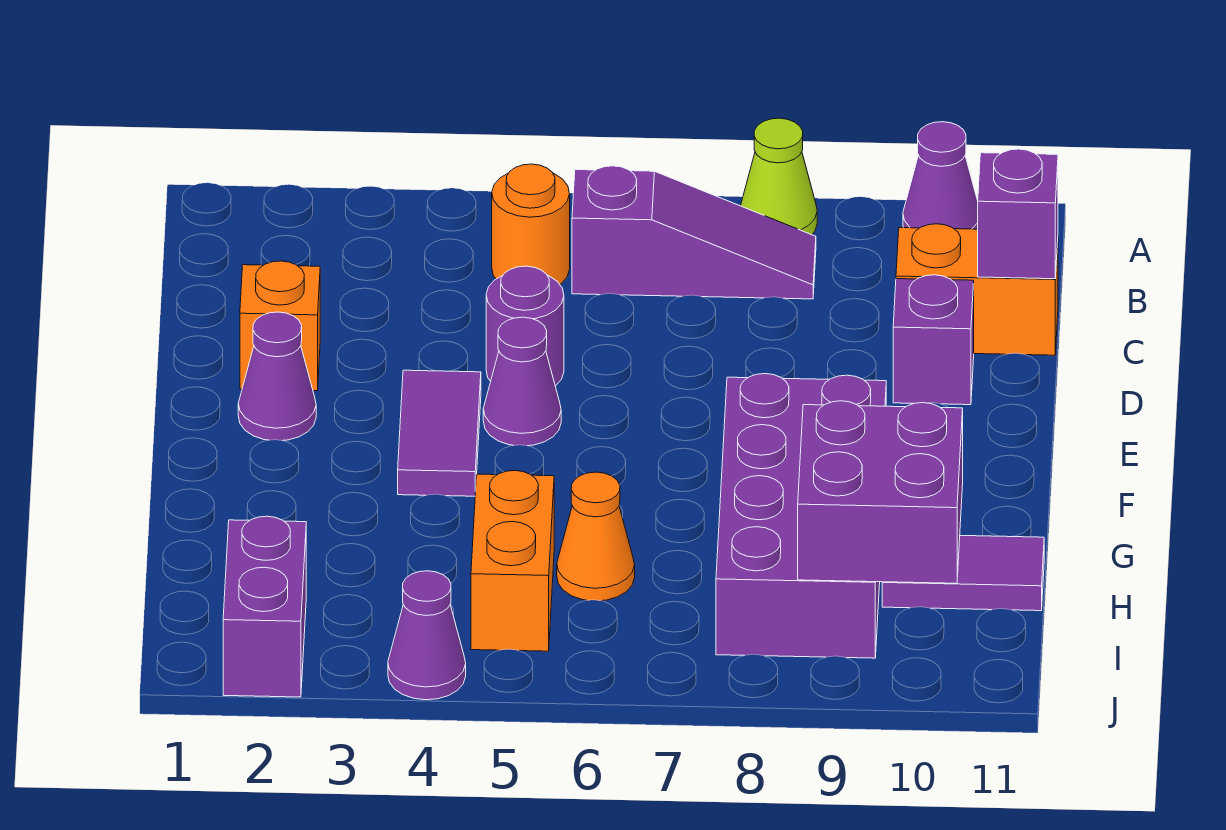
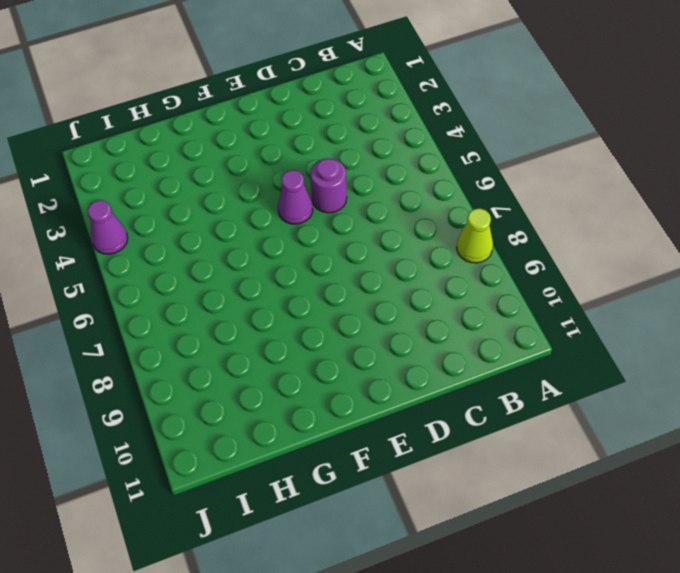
none -> purple 1x1 cone [903,122,978,229]
none -> orange 1x1 round brick [492,164,570,284]
none -> purple 1x3 slope [572,166,816,299]

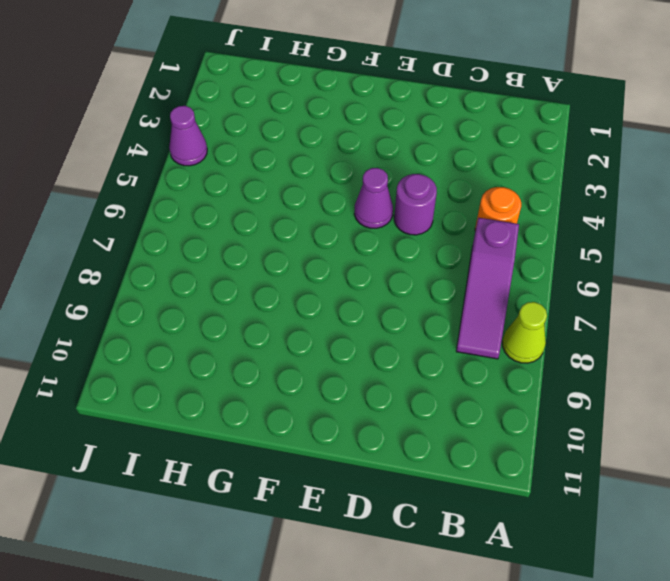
none -> purple 1x1 cone [903,122,978,229]
none -> orange 1x2 brick [896,224,1058,355]
none -> orange 1x1 brick [240,261,320,391]

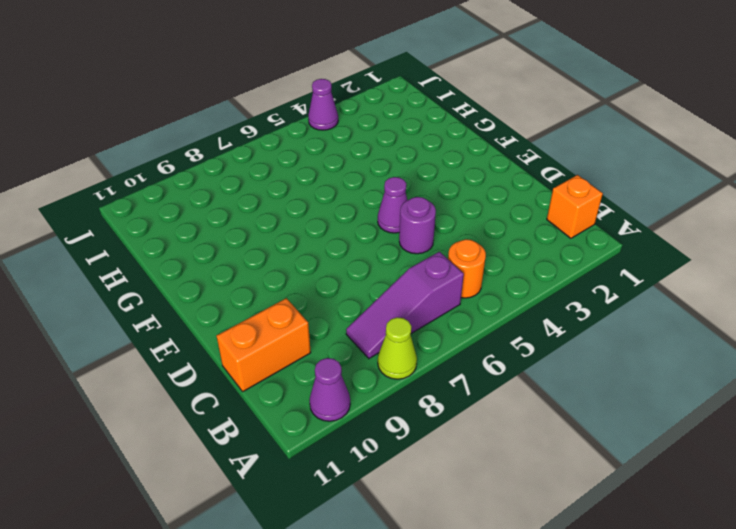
orange 1x1 brick [547,175,603,238] -> orange 1x1 brick moved to [240,261,320,391]
none -> purple 1x1 brick [893,275,974,405]
none -> purple 1x1 cone [238,312,316,441]
none -> purple 1x2 tile [398,370,481,496]

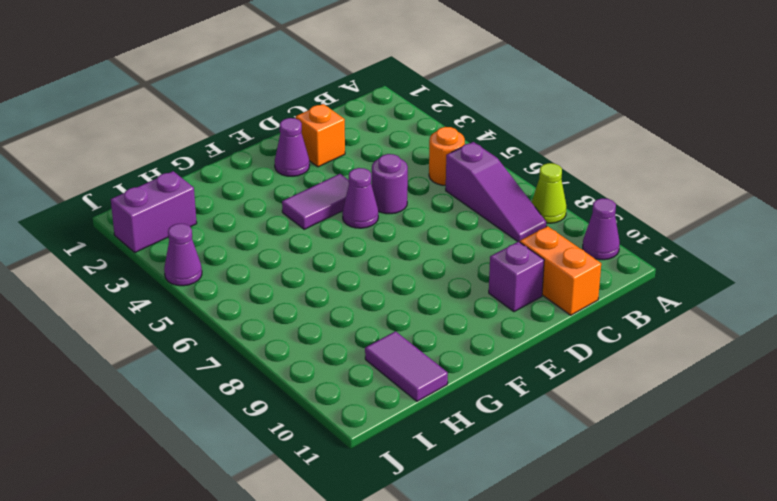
none -> purple 2x4 brick [716,374,886,658]
none -> orange 1x2 brick [471,471,554,651]
none -> orange 1x1 cone [557,472,635,601]

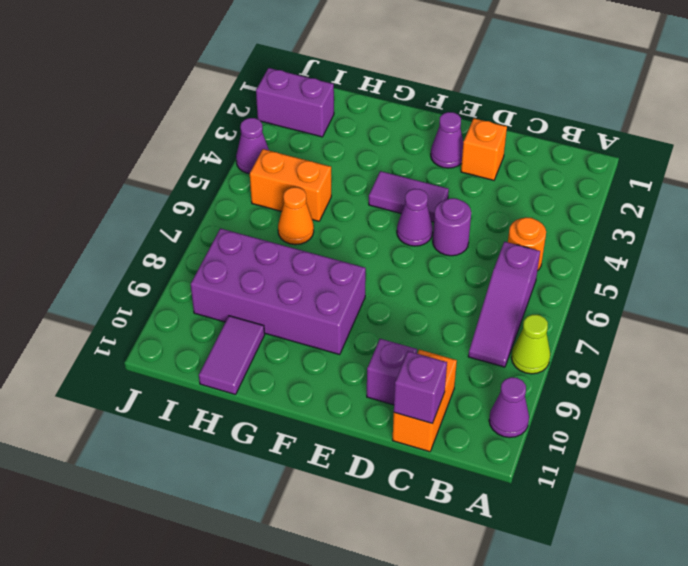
none -> purple 2x2 brick [798,401,963,583]

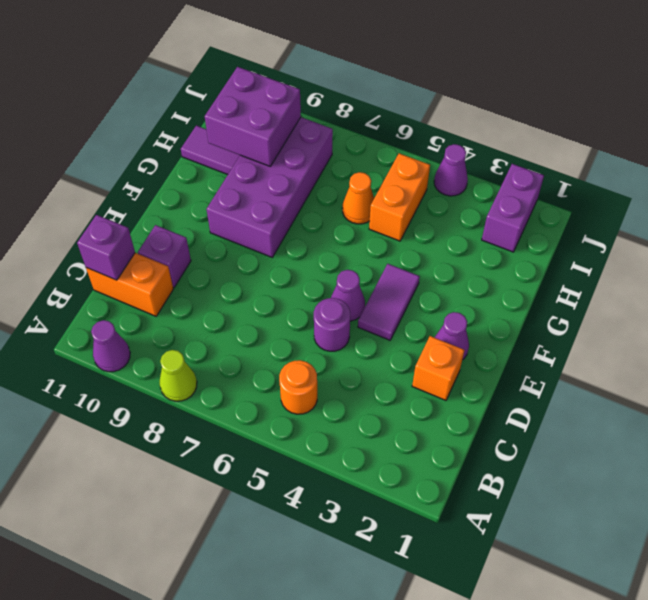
none -> purple 1x3 slope [572,166,816,299]

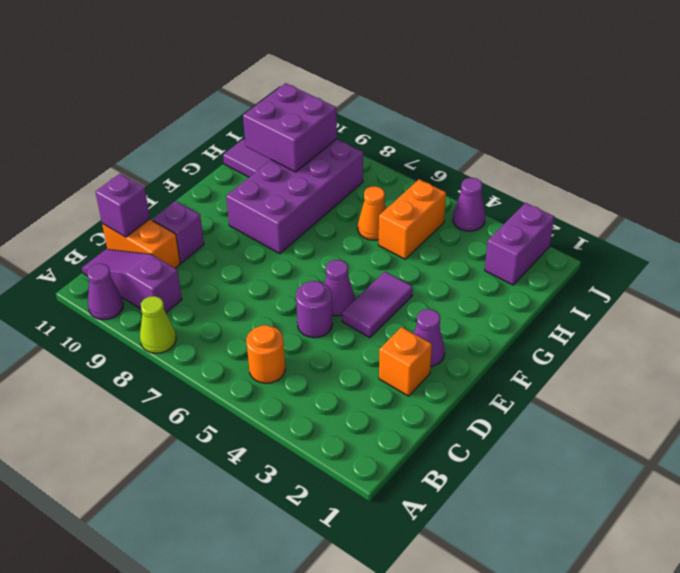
purple 1x3 slope [82,249,182,313] -> purple 1x3 slope moved to [572,166,816,299]

